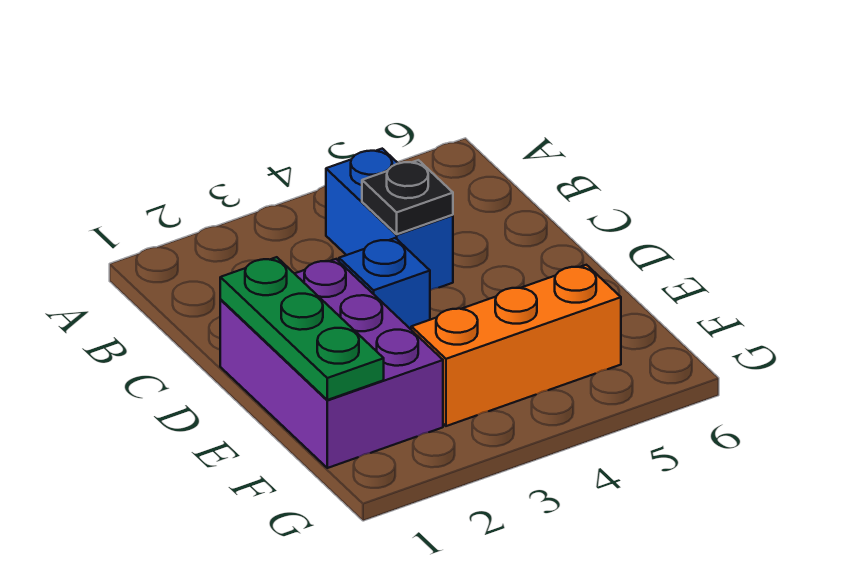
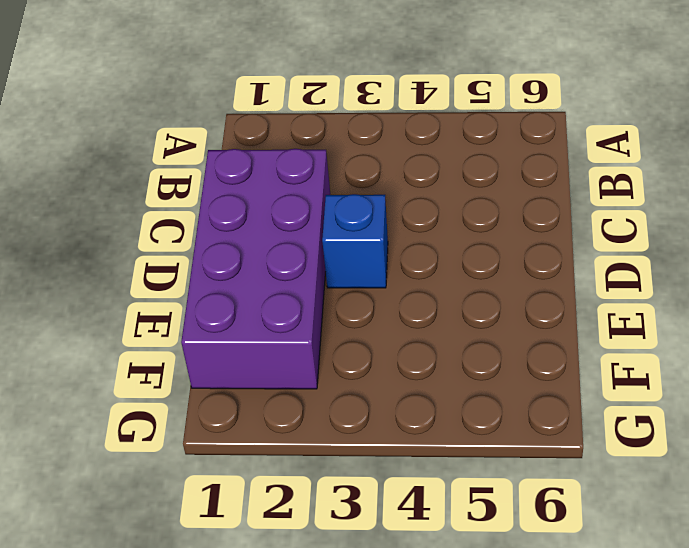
purple 2x4 brick [181,149,330,389] -> purple 2x3 brick [220,259,443,468]
none -> blue 1x2 brick [326,149,453,290]
none -> orange 1x3 brick [411,265,621,426]

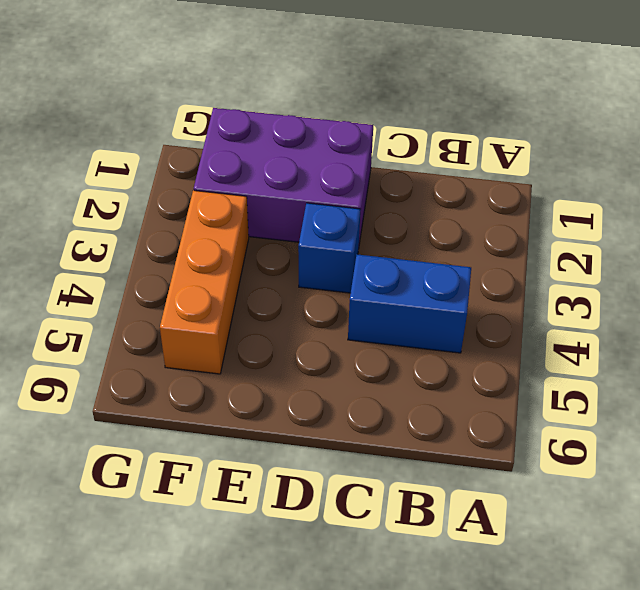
none -> black 1x1 plate [362,160,453,234]
none -> green 1x3 plate [220,257,384,400]

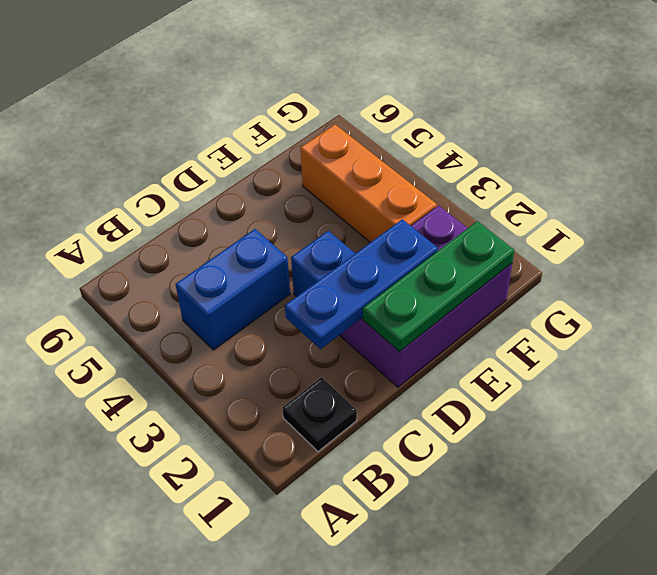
black 1x1 plate [283,377,357,451] -> black 1x1 plate moved to [362,160,453,234]
blue 1x3 plate [285,219,438,349] -> none

